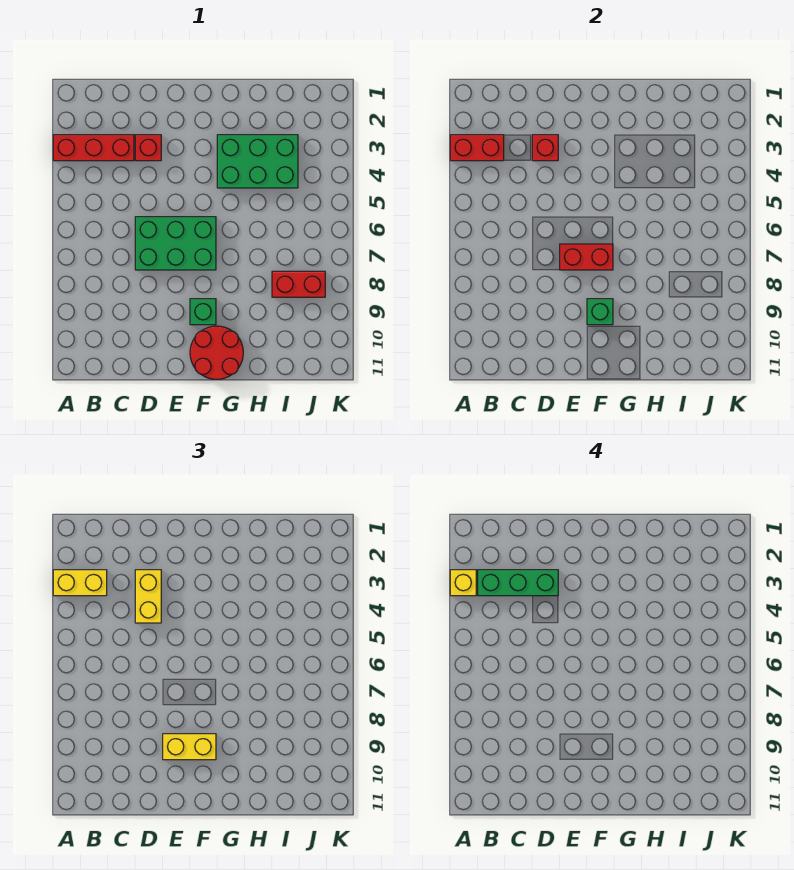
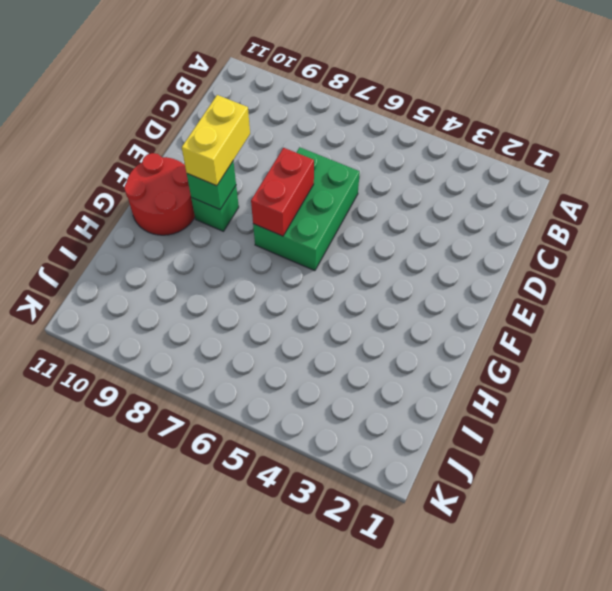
none -> red 1x3 brick [53,135,134,161]
none -> red 1x1 brick [135,135,161,161]
none -> green 2x3 brick [217,135,298,188]

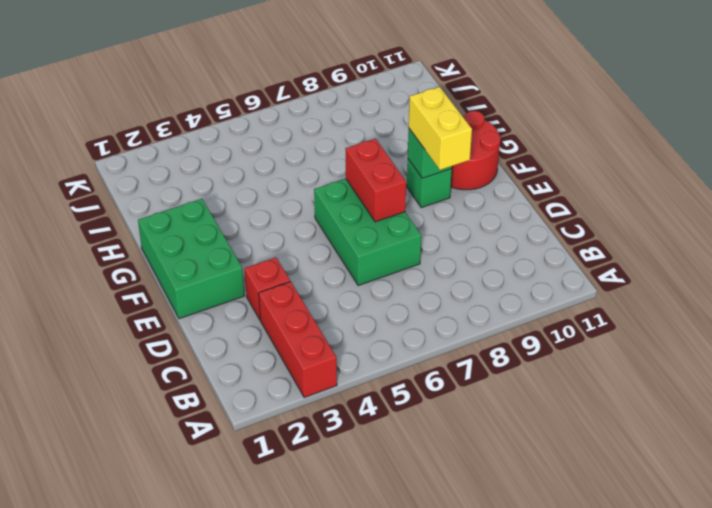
green 2x3 brick [138,199,244,319] -> green 2x3 brick moved to [217,135,298,188]
none -> red 1x2 brick [272,271,325,297]
none -> red 1x2 brick [450,135,504,161]
none -> red 1x1 brick [532,135,558,161]

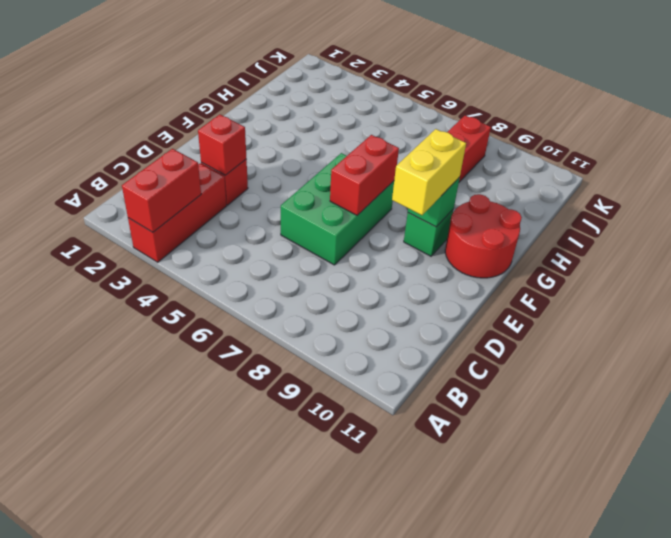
none -> green 2x3 brick [217,135,298,188]
none -> yellow 1x2 brick [53,570,107,596]
none -> yellow 1x2 brick [135,570,161,623]

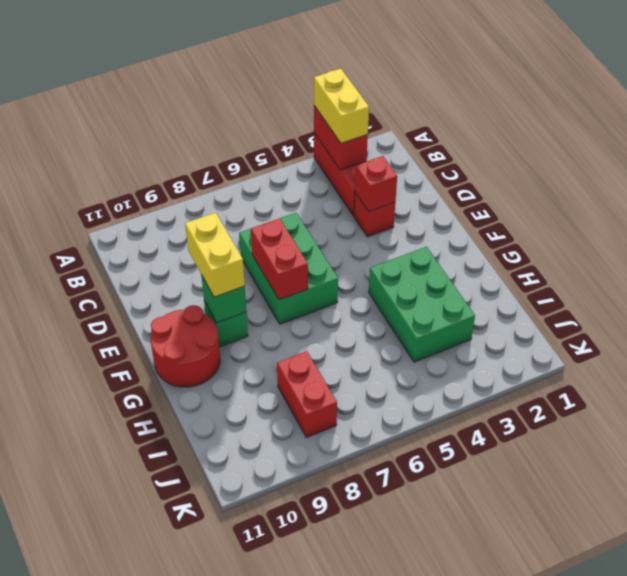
none -> yellow 1x2 brick [135,570,161,623]
none -> yellow 1x1 brick [450,570,476,596]
none -> green 1x3 brick [478,570,558,596]

